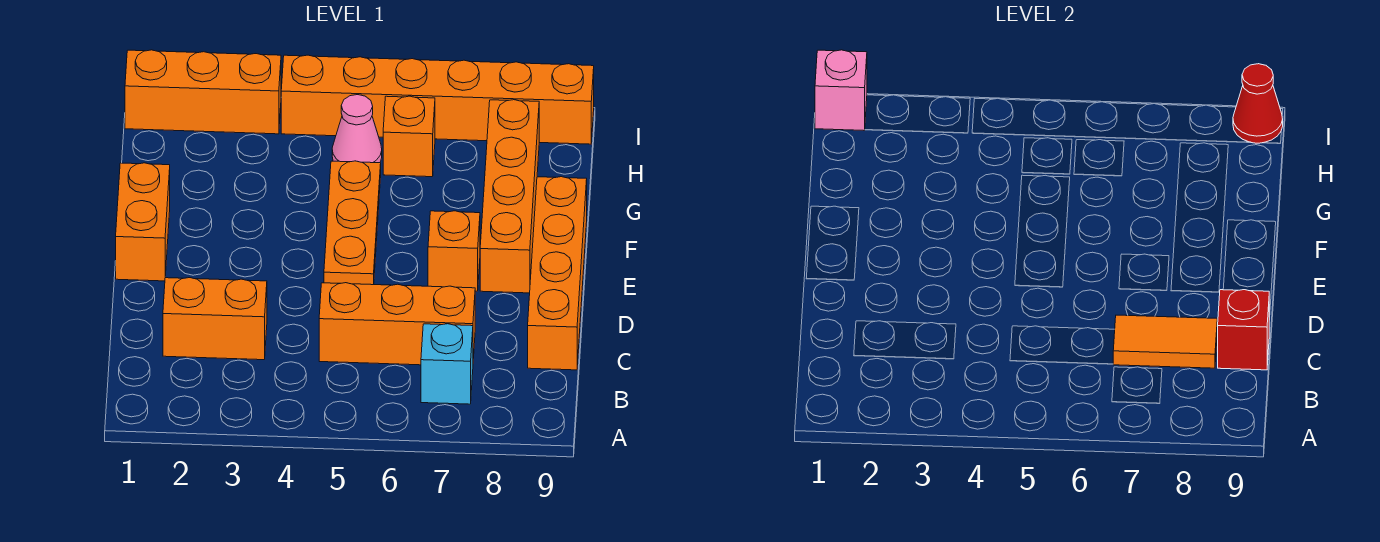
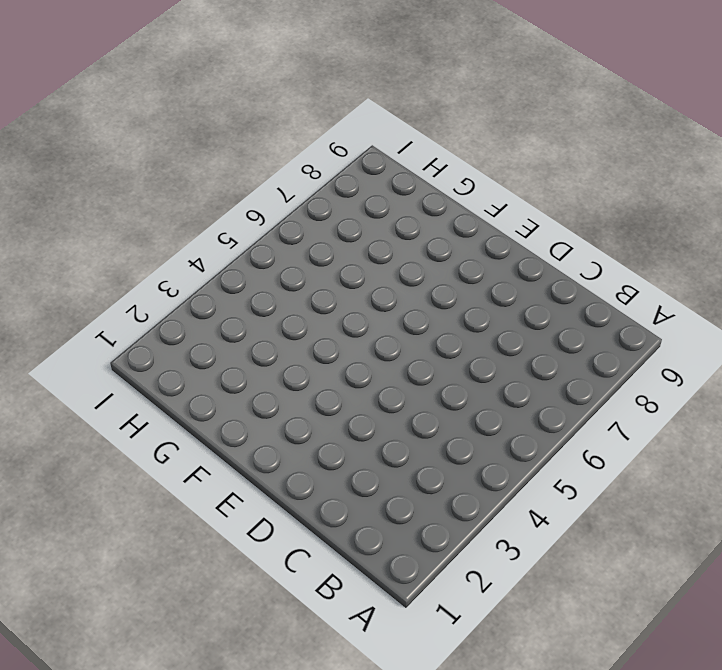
none -> cyan 1x1 brick [421,324,473,404]
none -> orange 1x2 brick [163,278,267,360]
none -> orange 1x3 brick [319,283,475,365]

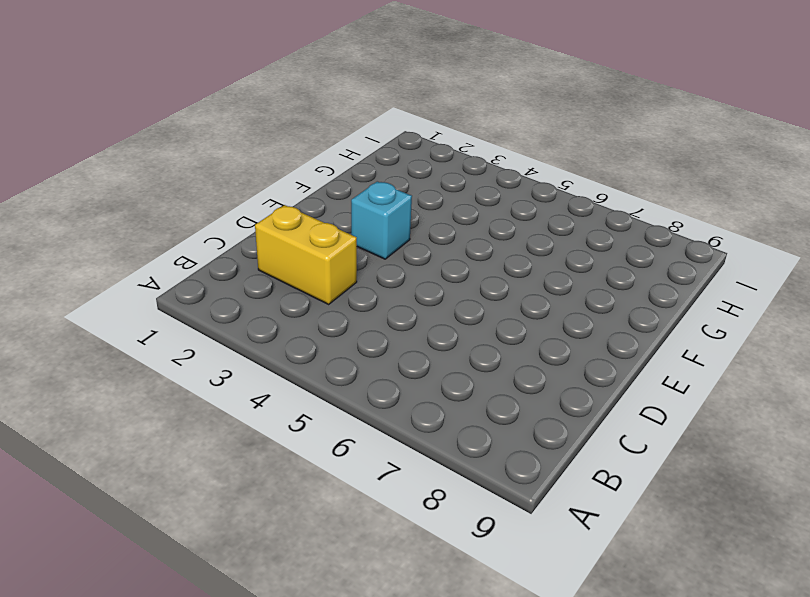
yellow 1x2 brick [255,205,357,304] -> orange 1x2 brick [163,278,267,360]
cyan 1x1 brick [351,182,412,259] -> cyan 1x1 brick moved to [421,324,473,404]
none -> orange 1x3 brick [319,283,475,365]
none -> orange 1x4 brick [528,177,587,370]
none -> orange 1x2 brick [116,163,170,281]

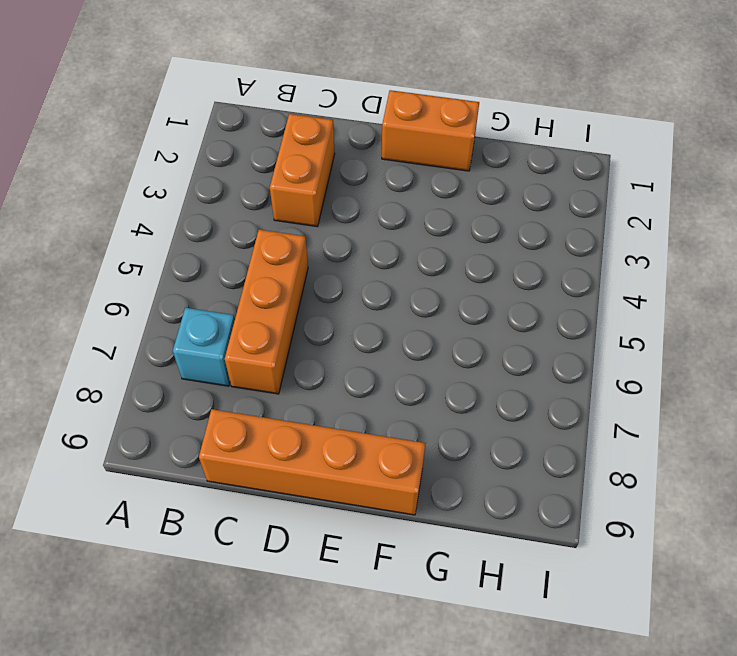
none -> orange 1x3 plate [324,161,381,285]
none -> orange 1x1 brick [428,211,480,291]
none -> orange 1x4 brick [480,100,539,293]

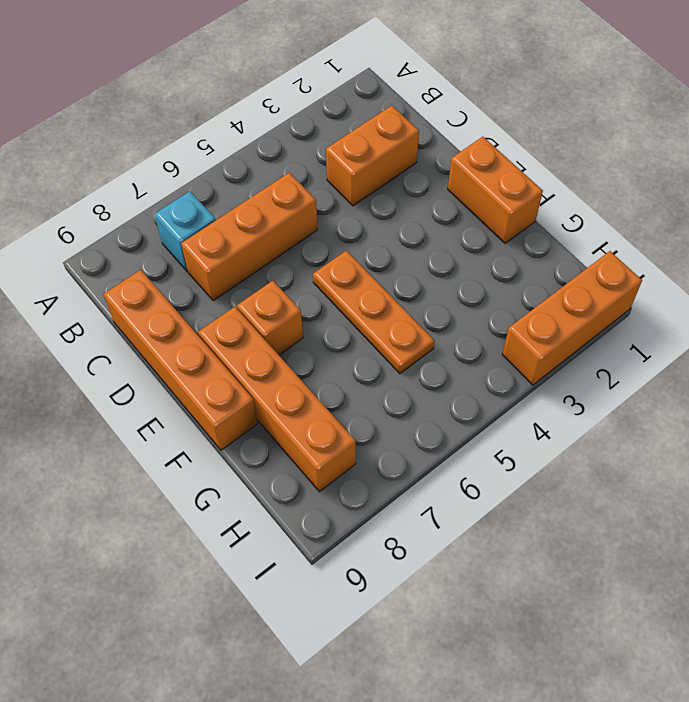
none -> pink 1x1 cone [332,95,382,163]
none -> orange 1x1 brick [383,96,435,177]
none -> orange 1x6 brick [281,55,594,144]

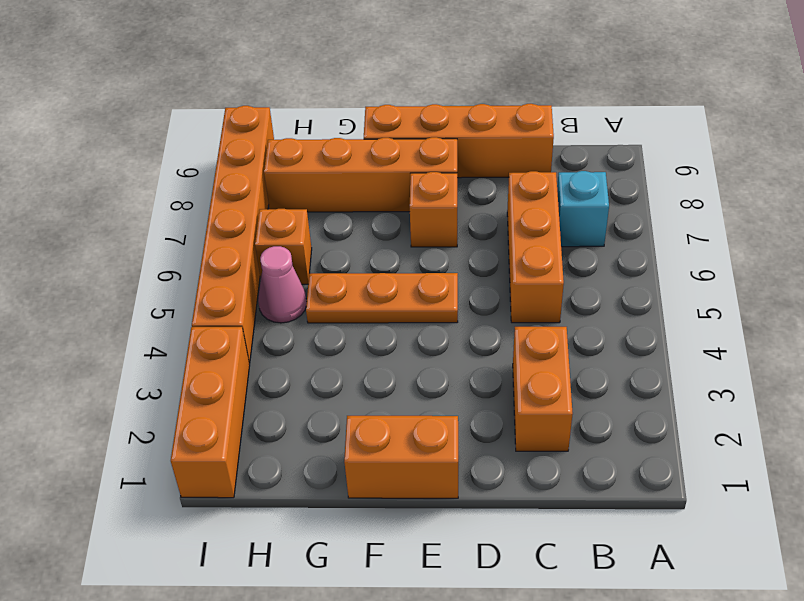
none -> orange 1x2 tile [1113,315,1217,368]
none -> red 1x1 brick [1218,290,1269,370]
none -> pink 1x1 brick [815,50,867,130]

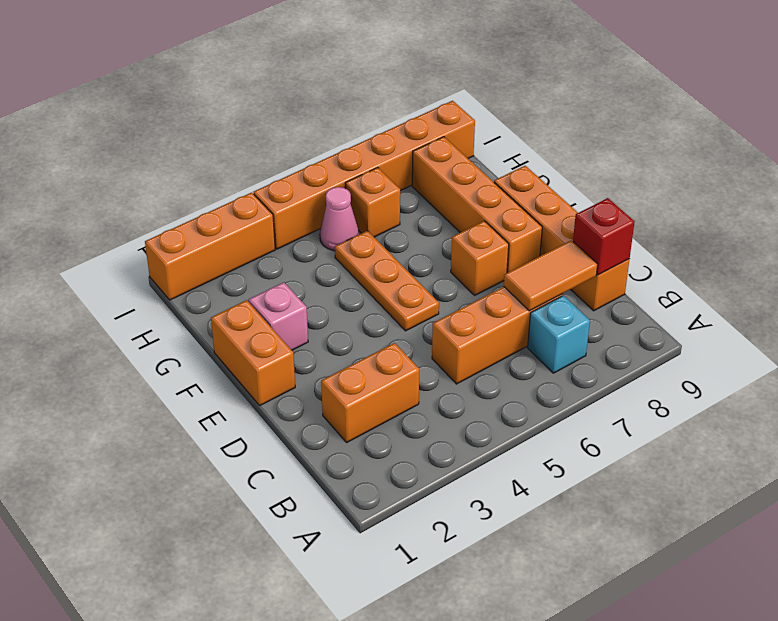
pink 1x1 brick [249,282,308,350] -> pink 1x1 brick moved to [815,50,867,130]
none -> red 1x1 cone [1233,64,1283,143]

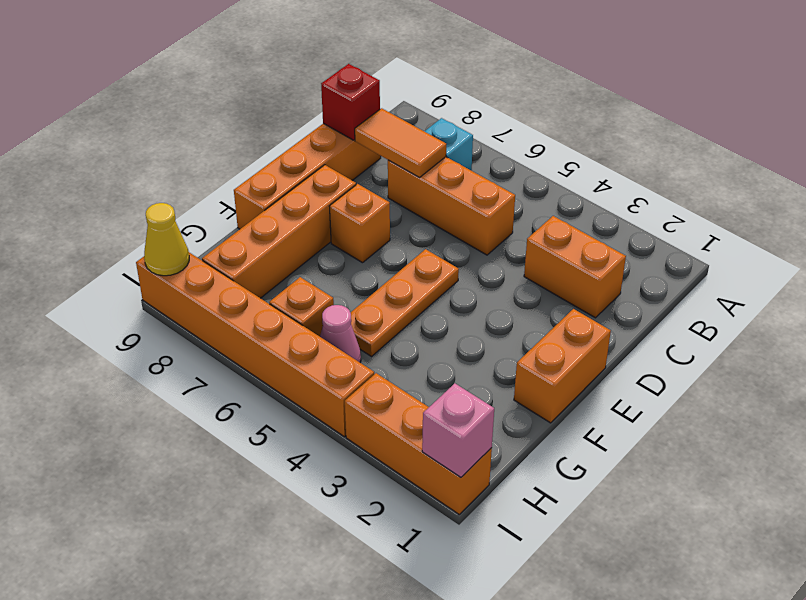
yellow 1x1 cone [144,203,189,276] -> red 1x1 cone [1233,64,1283,143]

